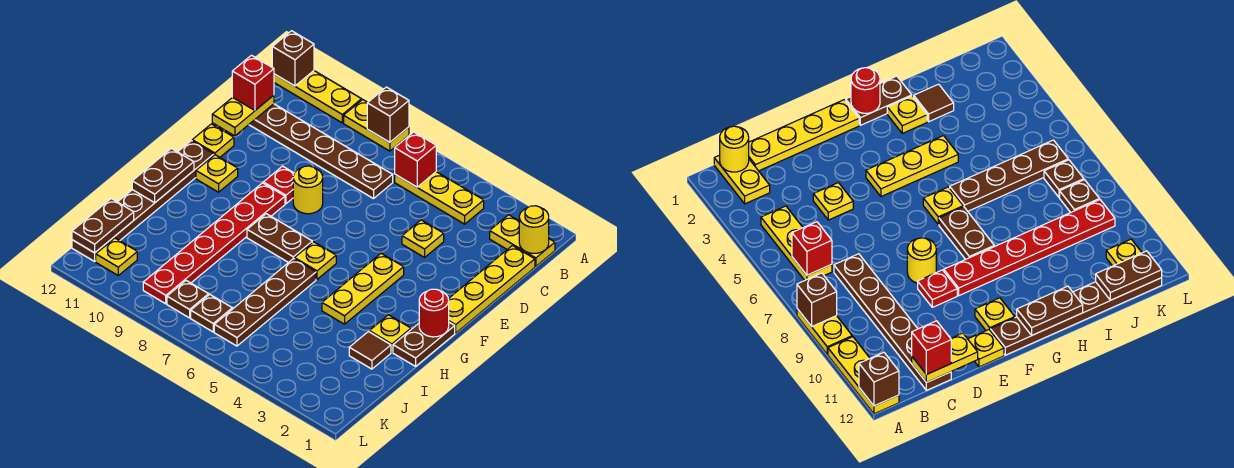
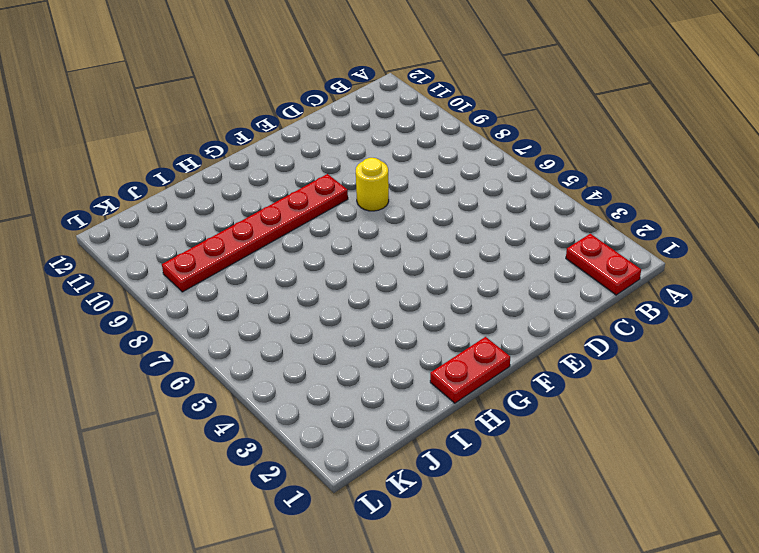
red 1x2 plate [566,234,641,295] -> yellow 1x2 plate [490,215,555,266]
red 1x2 plate [430,337,510,403] -> brown 1x2 plate [393,322,455,366]
none -> yellow 1x2 plate [344,99,409,151]
none -> yellow 1x3 plate [274,71,362,123]
none -> yellow 1x3 plate [395,172,484,224]
none -> yellow 1x4 plate [448,246,535,333]

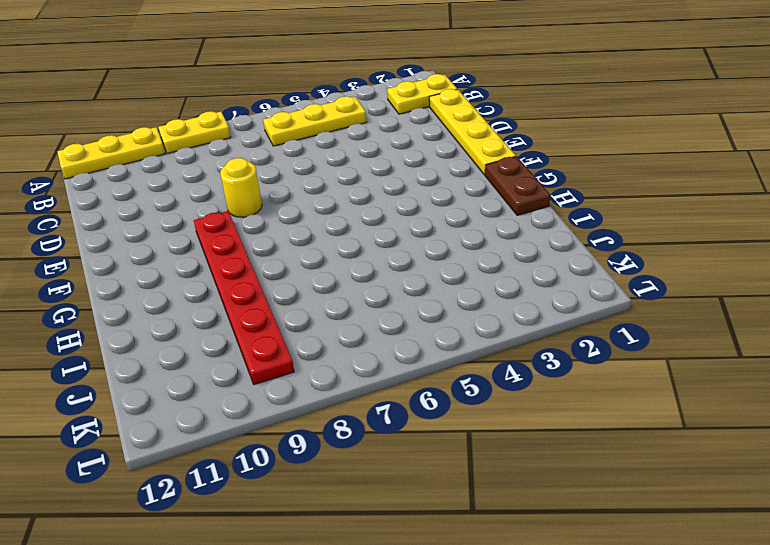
none -> brown 1x6 plate [249,104,393,199]
none -> yellow 1x1 plate [402,220,444,257]
none -> red 1x1 plate [263,166,294,204]
none -> yellow 1x1 plate [192,124,234,157]

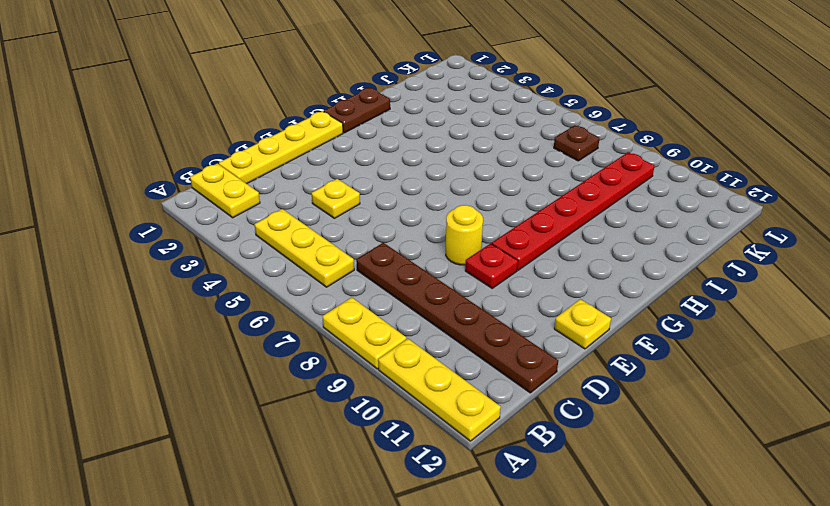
none -> yellow 1x3 plate [322,253,404,324]
none -> yellow 1x1 plate [196,155,238,192]
none -> brown 1x6 plate [72,141,214,261]
none -> yellow 1x1 plate [295,242,336,279]

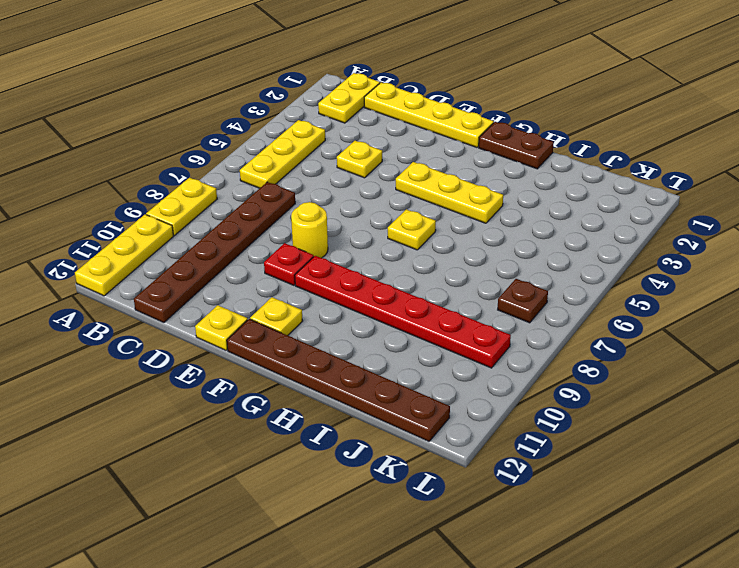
none -> brown 1x2 plate [247,214,312,263]
none -> yellow 1x1 plate [369,315,411,352]
none -> brown 1x4 plate [214,258,316,346]
none -> brown 1x1 tile [349,332,391,369]

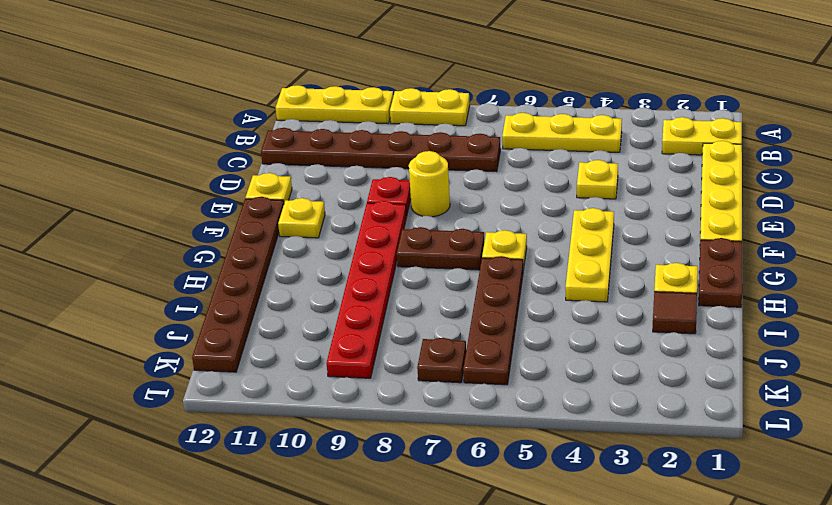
none -> brown 1x1 plate [167,281,209,318]
none -> yellow 1x1 plate [96,238,137,275]
none -> brown 1x1 brick [367,87,409,142]
none -> brown 1x1 brick [272,31,314,86]

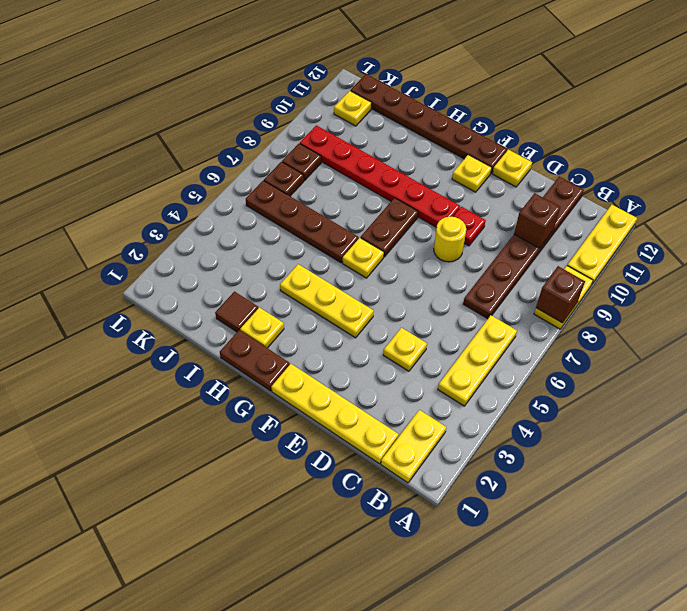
brown 1x1 brick [514,193,560,248] -> brown 1x1 brick moved to [272,31,314,86]
none -> yellow 1x1 round brick [519,206,549,253]
none -> red 1x1 brick [395,132,436,187]
none -> yellow 1x2 plate [212,95,274,136]
none -> red 1x1 round brick [419,289,449,337]

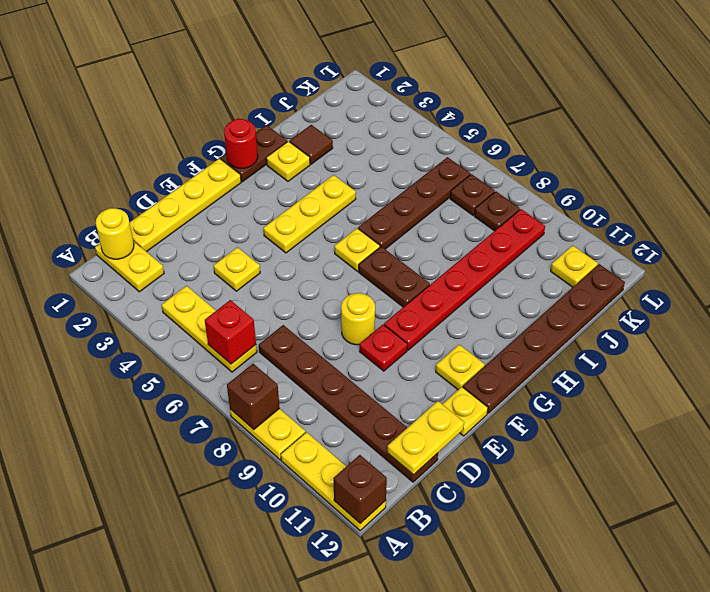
none -> brown 1x2 plate [132,148,194,203]
none -> brown 1x2 plate [72,199,134,253]
none -> red 1x1 brick [232,55,274,110]

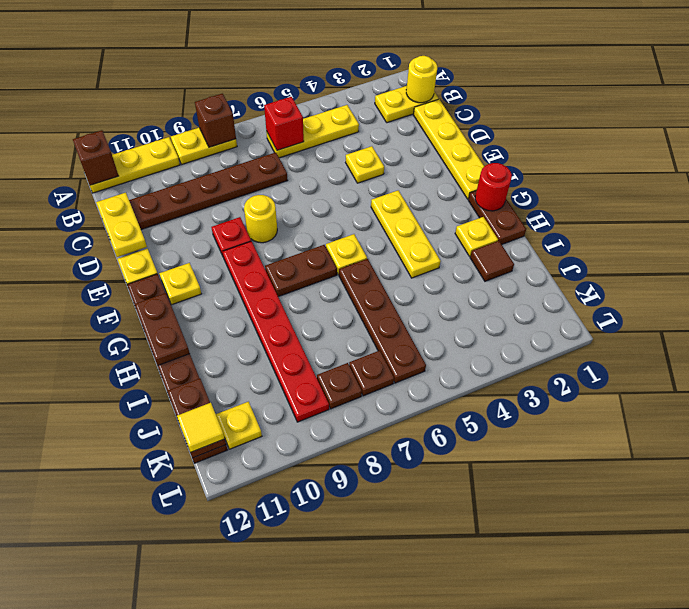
yellow 1x1 tile [177,403,225,452] -> none
none -> red 1x1 brick [232,55,274,110]

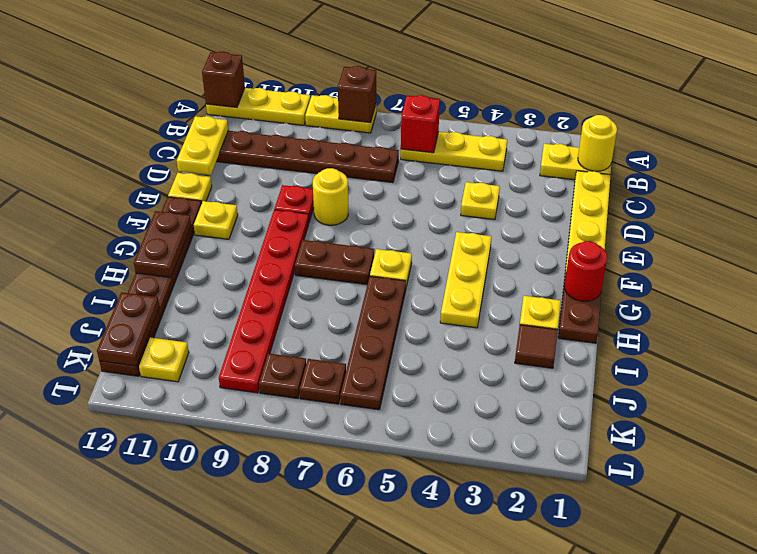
none -> red 1x1 brick [232,55,274,110]

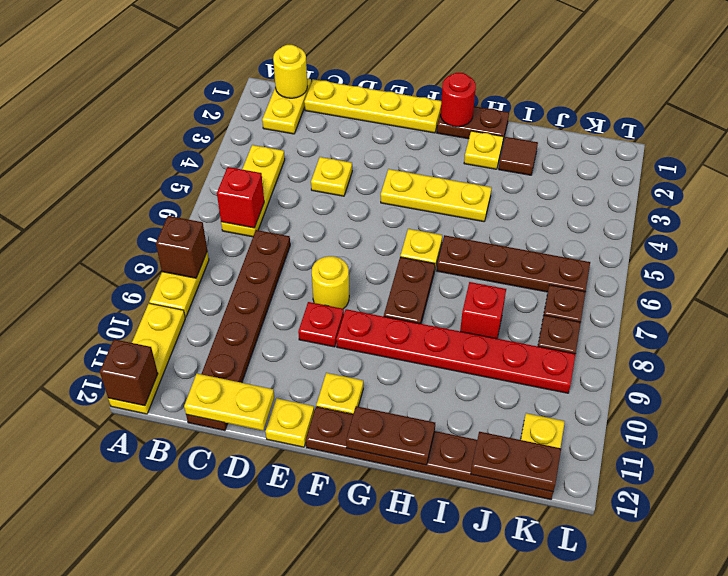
red 1x1 brick [460,282,506,338] -> red 1x1 brick moved to [232,55,274,110]

